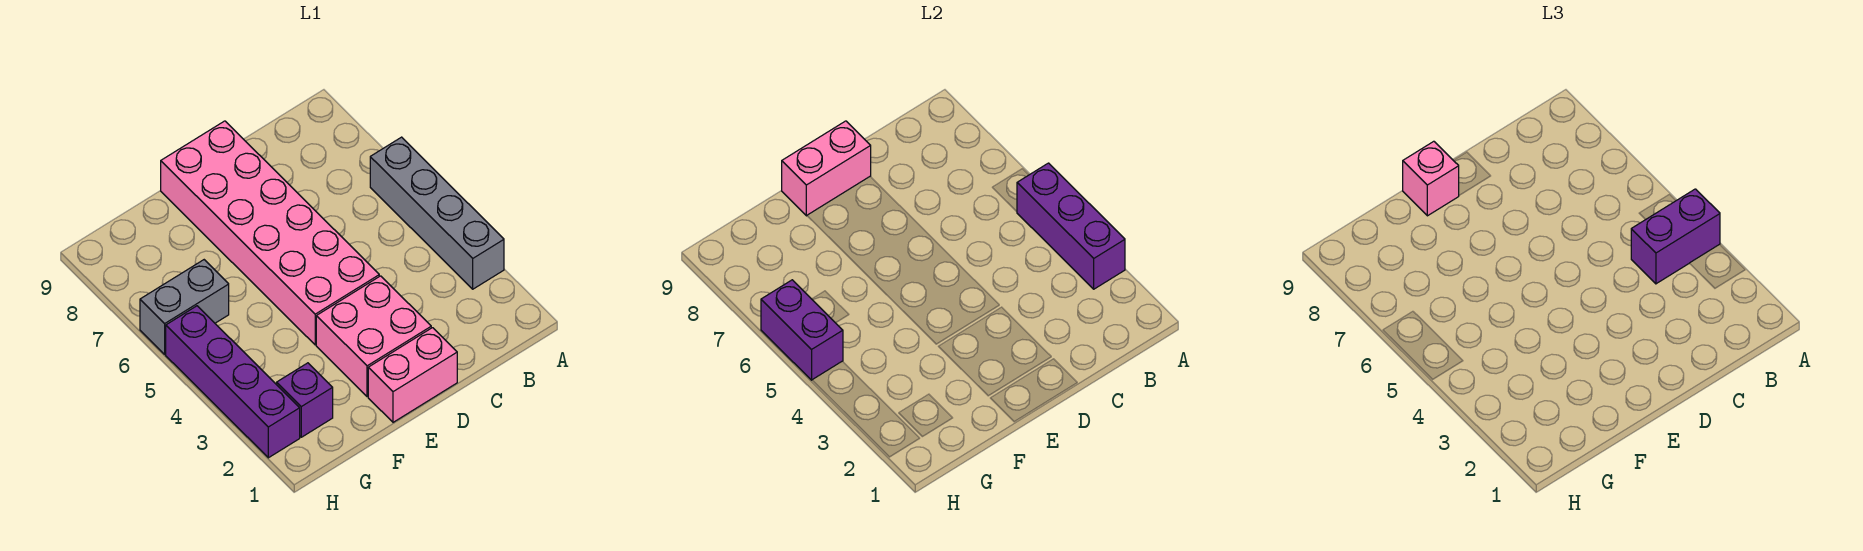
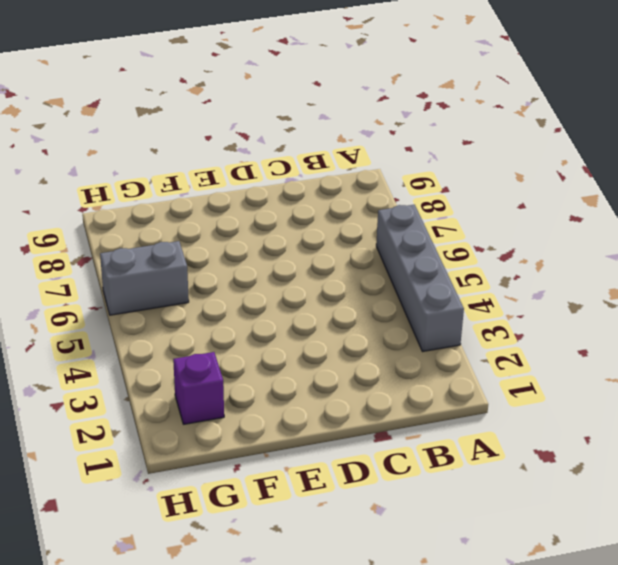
none -> pink 1x2 brick [368,328,457,422]
none -> pink 2x2 brick [316,276,431,397]
none -> pink 2x6 brick [161,121,379,345]

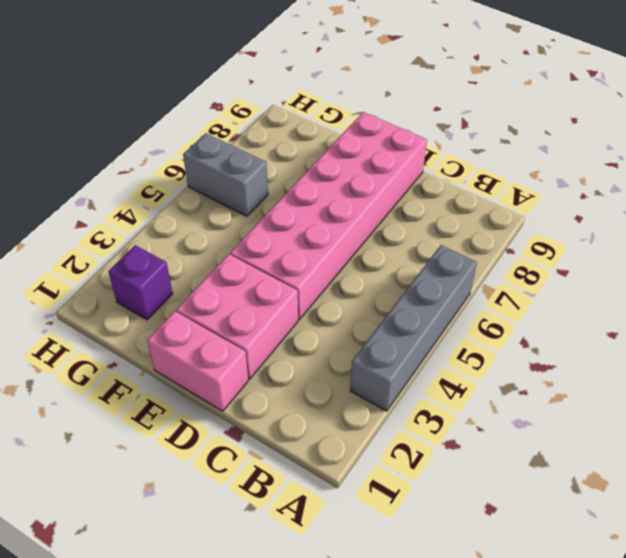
none -> purple 1x4 brick [166,306,300,458]
none -> purple 1x3 brick [1017,163,1125,289]
none -> pink 1x2 brick [782,121,871,216]

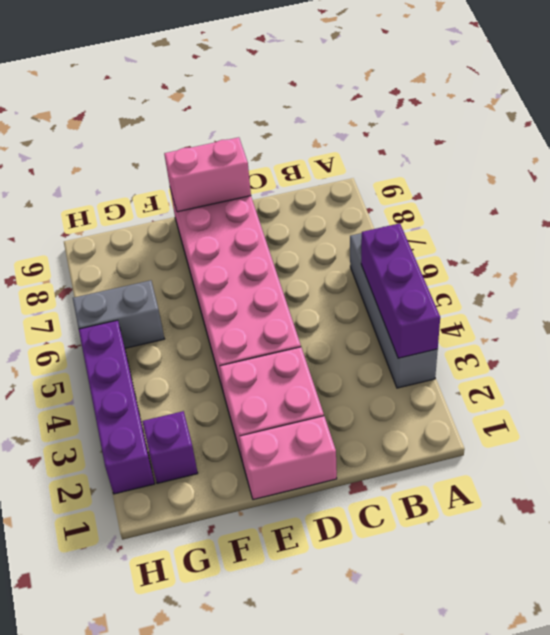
none -> purple 1x2 brick [761,280,843,380]
none -> purple 1x2 brick [1631,189,1720,284]
none -> pink 1x1 brick [1403,141,1459,216]

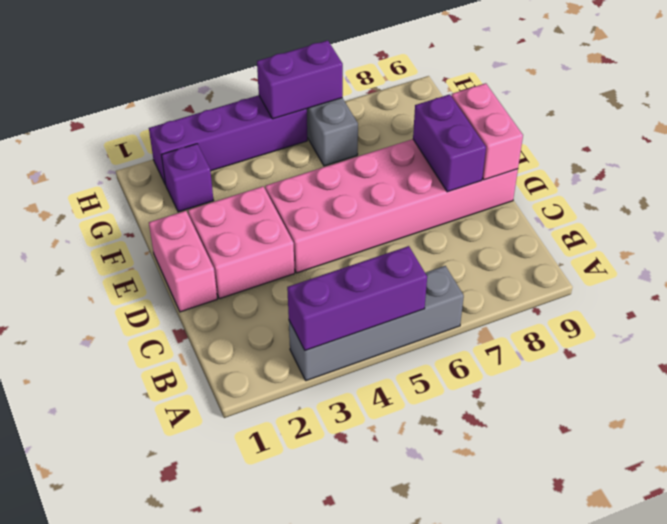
purple 1x2 brick [413,94,486,192] -> purple 1x2 brick moved to [1631,189,1720,284]
none -> pink 1x1 brick [1403,141,1459,216]

